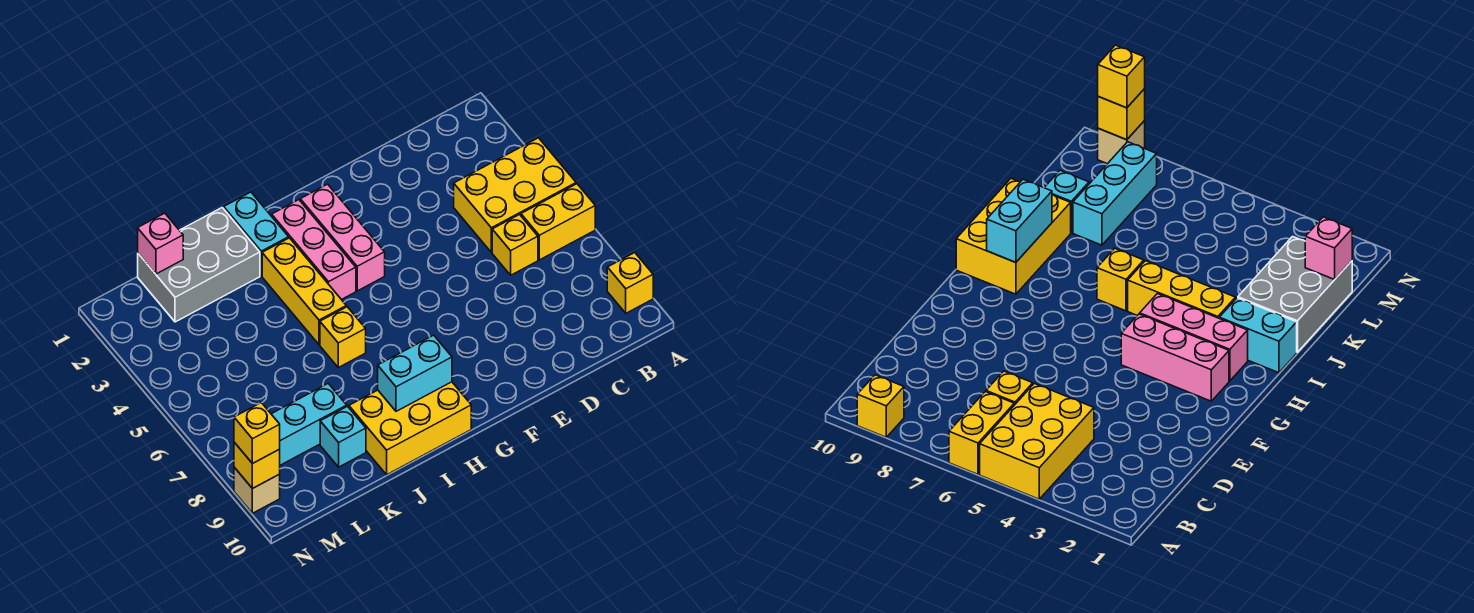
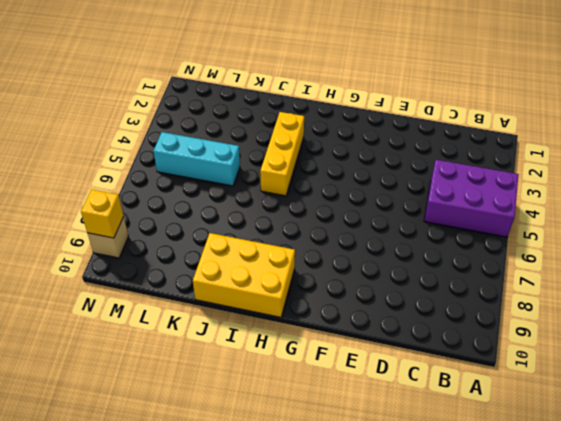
purple 2x3 brick [424,160,519,237] -> yellow 2x3 brick [454,138,576,252]
cyan 1x3 brick [153,132,240,186] -> cyan 1x3 brick moved to [272,384,347,465]
none -> yellow 1x2 brick [521,184,595,260]
none -> yellow 1x1 brick [607,253,653,313]
none -> yellow 1x1 brick [492,215,538,275]

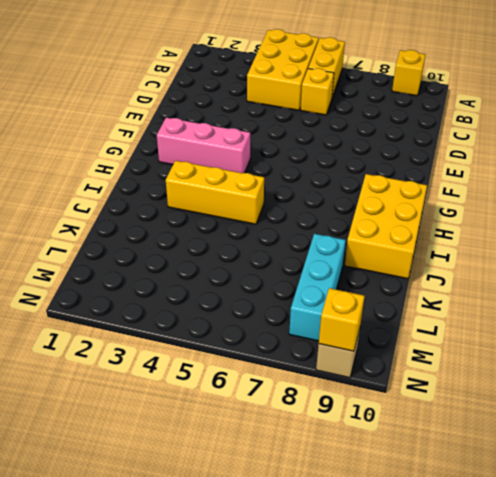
none -> pink 1x3 brick [272,200,356,300]
none -> cyan 1x2 brick [224,192,289,276]
none -> yellow 1x1 brick [320,307,366,368]

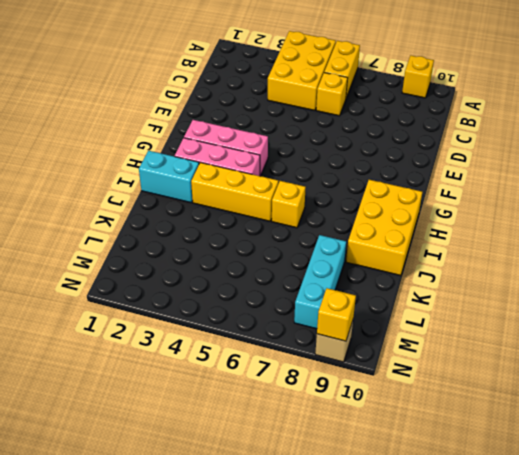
none -> grey 2x3 brick [138,208,260,322]
none -> cyan 1x1 brick [320,406,366,467]
none -> cyan 1x2 brick [378,335,452,411]

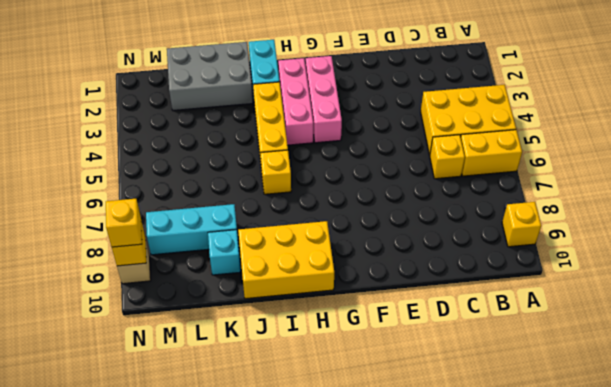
none -> cyan 1x2 brick [378,335,452,411]
none -> pink 1x1 brick [138,213,183,274]

